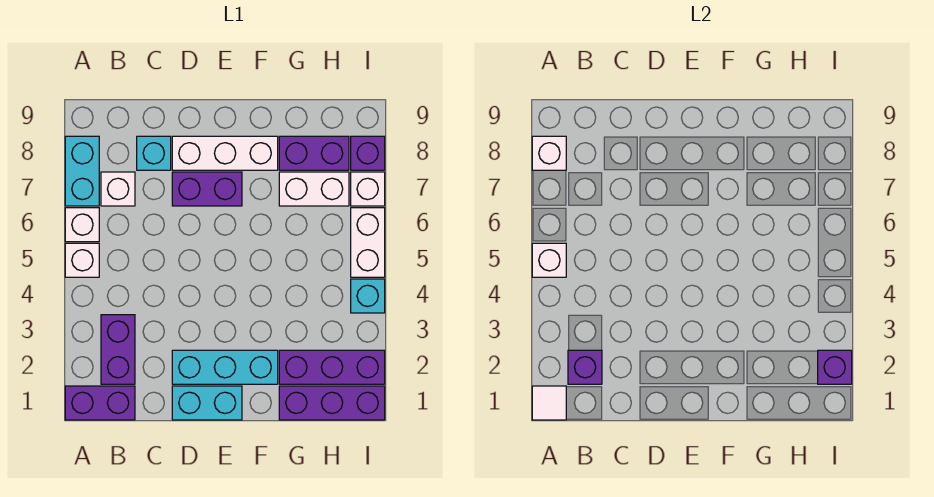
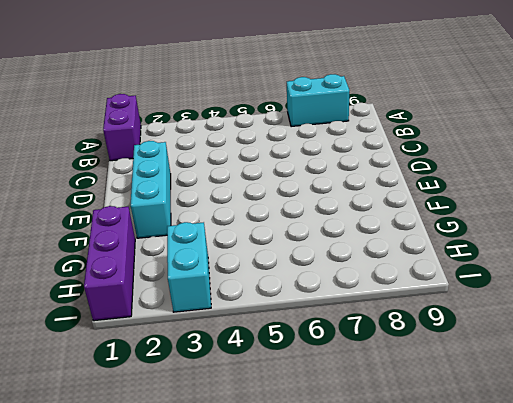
cyan 1x2 brick [167,222,211,312] -> cyan 1x2 brick moved to [172,386,242,420]
none -> white 1x1 brick [65,243,99,277]
none -> white 1x1 brick [65,208,99,242]
none -> purple 1x2 brick [101,315,135,384]

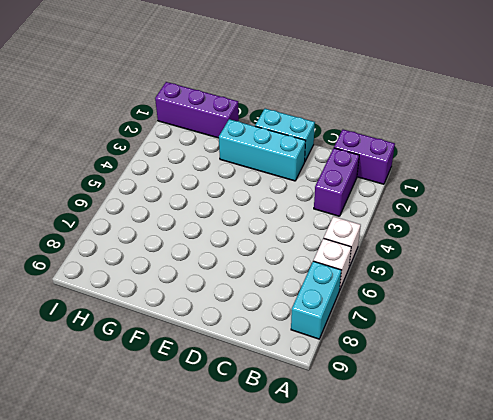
none -> white 1x1 brick [101,172,135,206]
none -> cyan 1x1 brick [137,136,171,170]
none -> purple 1x2 brick [172,172,242,206]

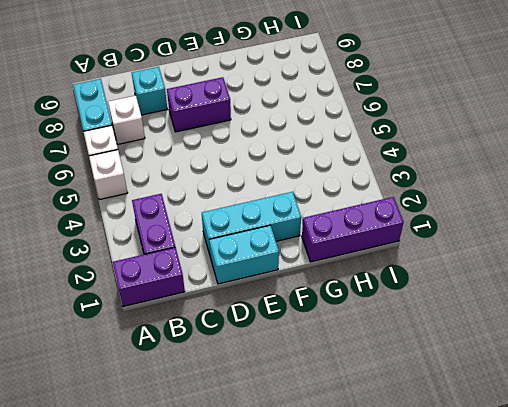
none -> white 1x3 brick [172,136,278,170]
none -> purple 1x3 brick [279,350,385,384]
none -> white 1x2 brick [279,172,349,206]

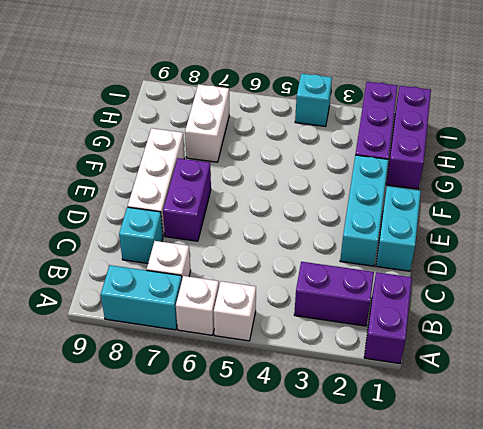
none -> purple 1x2 brick [279,136,349,170]
none -> white 1x2 brick [351,208,385,277]
none -> white 1x1 brick [351,172,385,206]

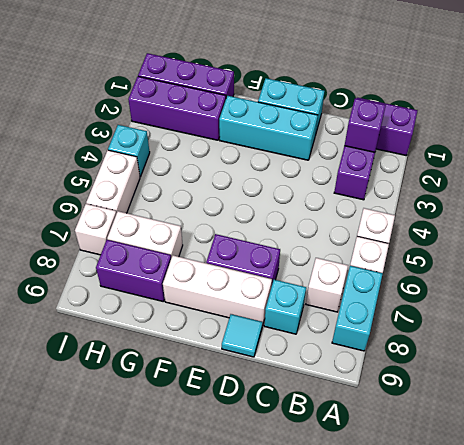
cyan 1x1 tile [222,314,263,357] -> none
none -> purple 1x1 brick [351,136,385,170]
none -> white 1x1 tile [532,386,566,420]
none -> white 1x1 brick [532,243,566,277]

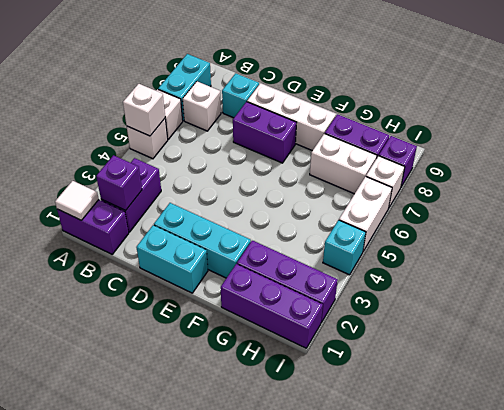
none -> white 1x1 brick [532,136,566,170]
none -> purple 1x1 brick [818,350,852,384]

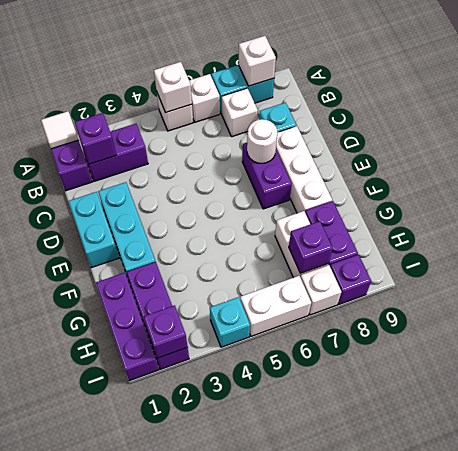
white 1x1 round brick [247,119,278,163] -> none
purple 1x1 brick [289,221,333,273] -> none

